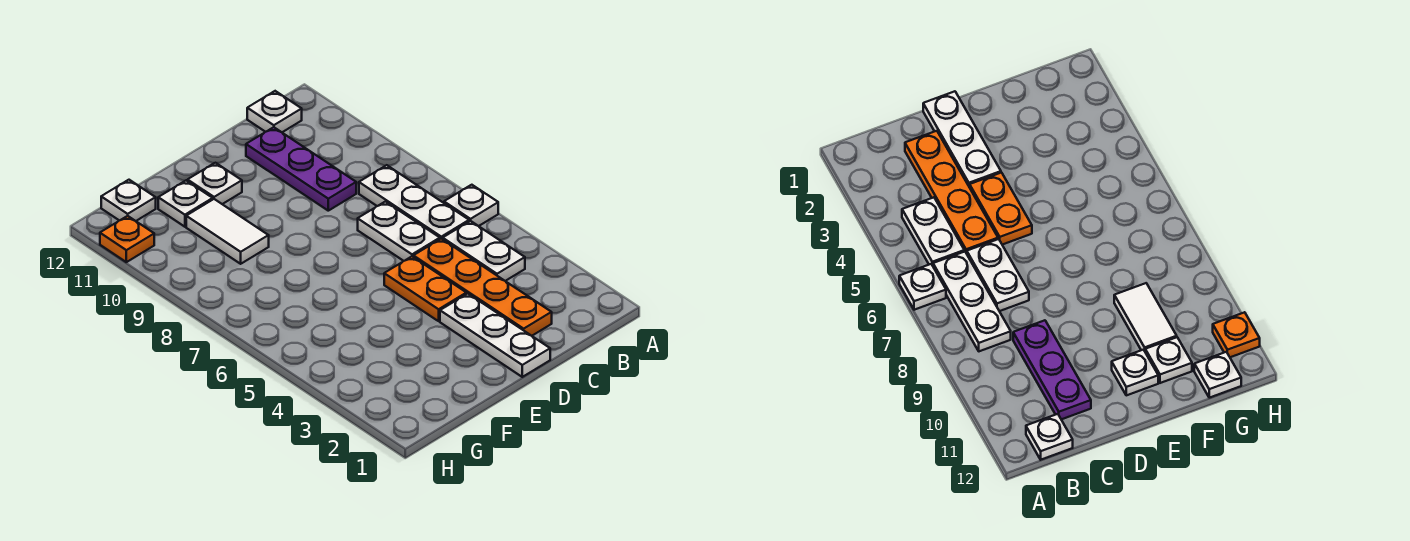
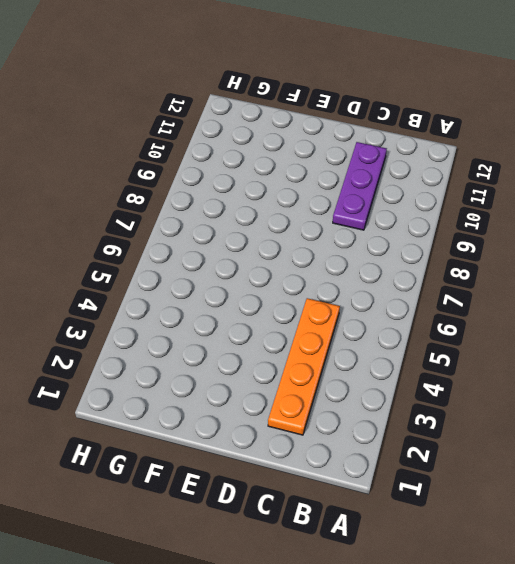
none -> white 1x1 plate [444,185,498,226]
none -> white 1x2 plate [443,221,525,281]
none -> white 1x3 plate [359,165,469,239]

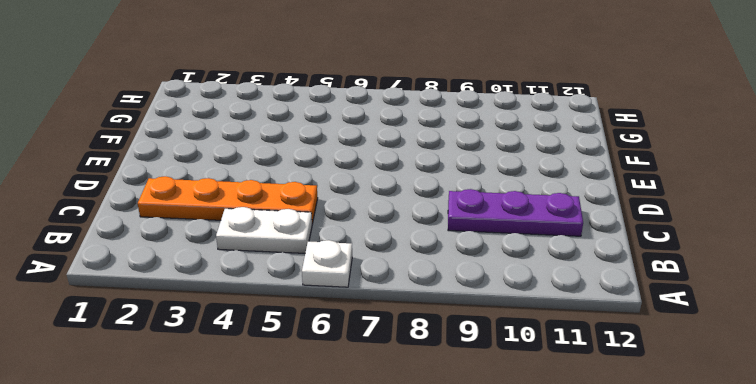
none -> white 1x3 plate [359,165,469,239]
none -> white 1x1 plate [247,91,302,132]
none -> white 1x2 plate [358,202,440,261]

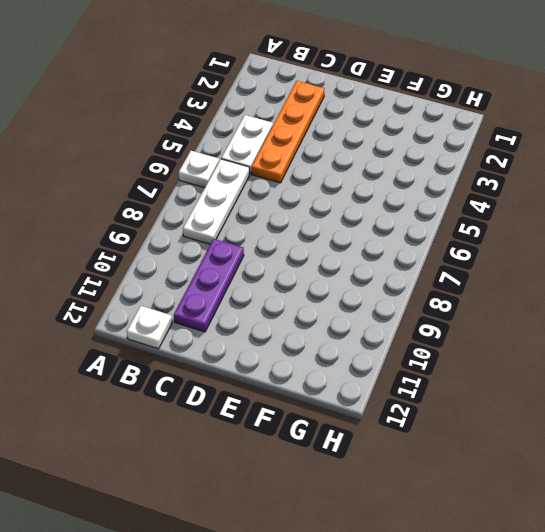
none -> white 1x2 plate [358,202,440,261]
none -> white 1x3 plate [440,294,550,377]
none -> orange 1x2 plate [384,257,466,321]

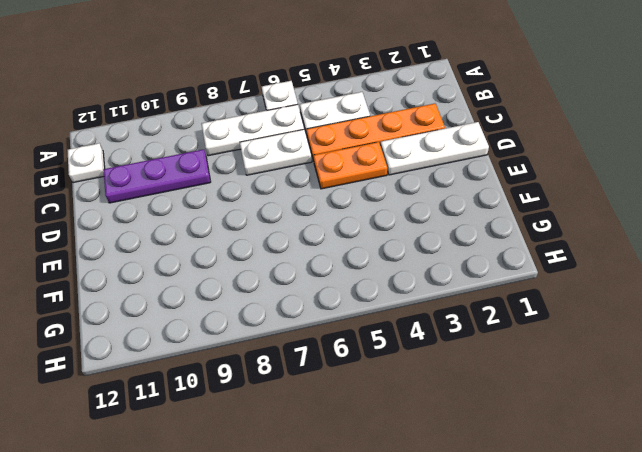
none -> white 1x1 plate [188,163,242,204]
none -> white 1x2 tile [186,199,269,264]
none -> white 1x1 plate [158,181,213,227]

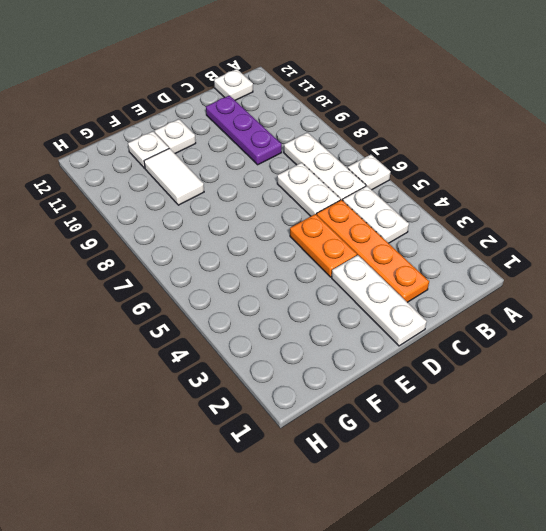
none -> white 1x1 plate [101,180,156,221]
none -> orange 1x1 plate [100,216,154,262]

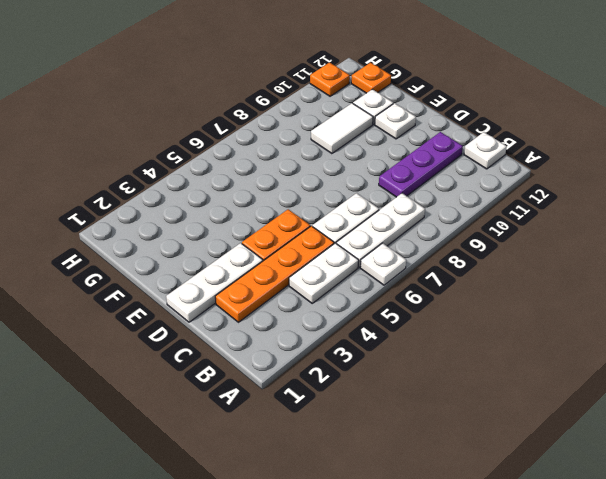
orange 1x1 plate [351,63,391,93] -> white 1x1 plate [101,180,156,221]

